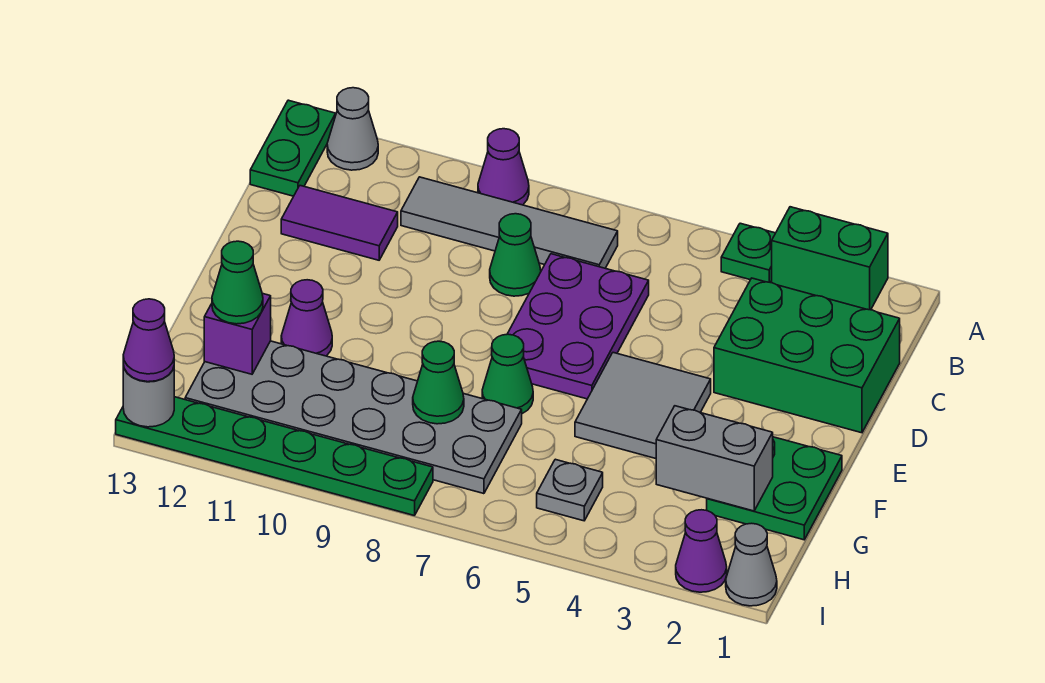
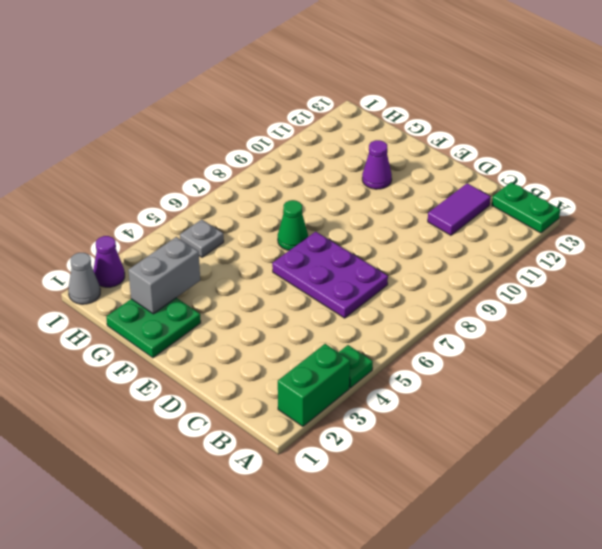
none -> purple 1x1 cone [478,129,529,205]
none -> grey 1x1 cone [327,88,378,170]
none -> grey 1x4 tile [401,177,618,268]

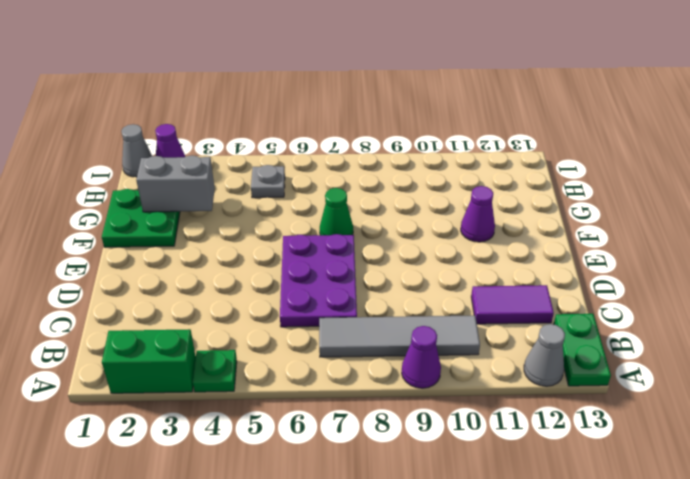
none -> green 2x3 brick [714,278,900,433]
none -> green 1x1 cone [490,214,541,296]
none -> grey 2x2 tile [575,353,711,458]

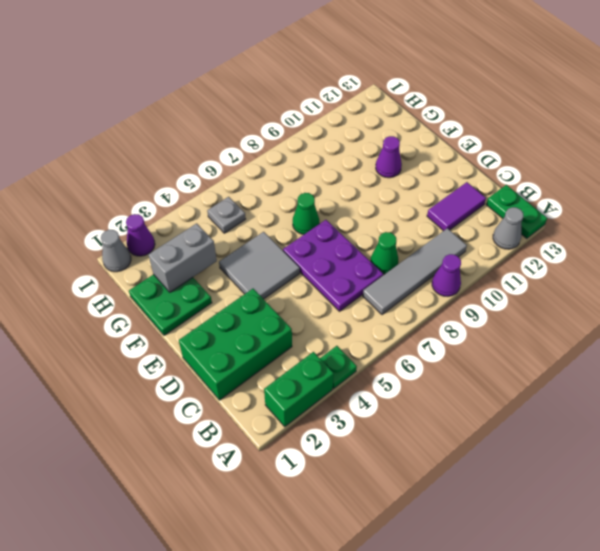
none -> grey 2x6 plate [185,341,522,494]
none -> green 1x6 plate [116,397,433,516]
none -> green 1x1 cone [413,341,464,424]

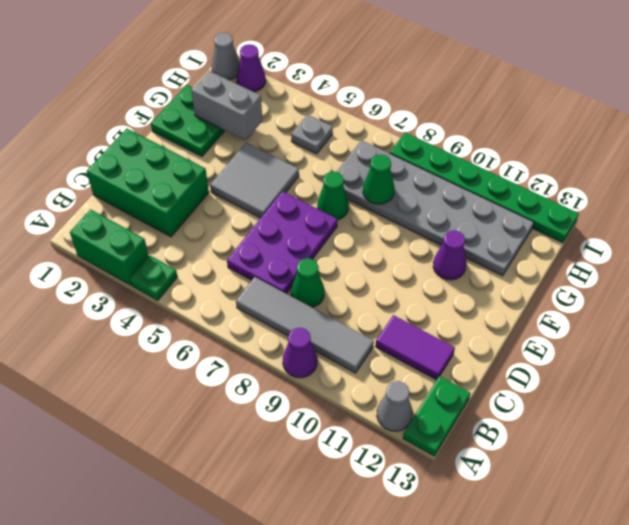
none -> purple 1x1 brick [204,293,271,374]
none -> grey 1x1 round brick [123,364,174,427]
none -> green 1x1 cone [212,241,263,324]

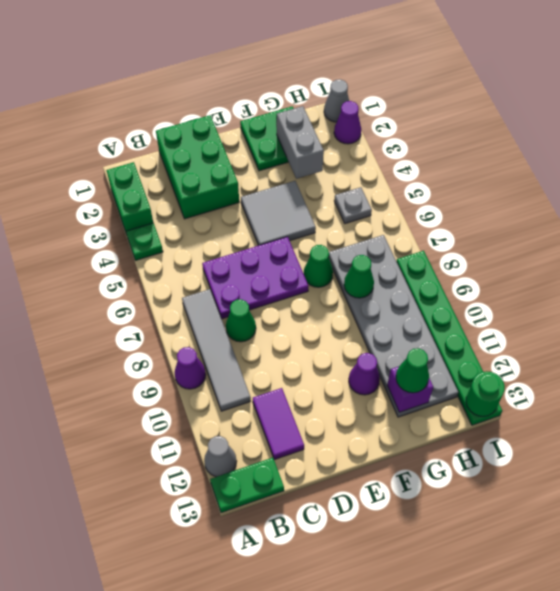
green 1x1 round brick [466,371,505,416] -> grey 1x1 round brick [123,364,174,427]
none -> purple 1x1 cone [123,299,174,382]

